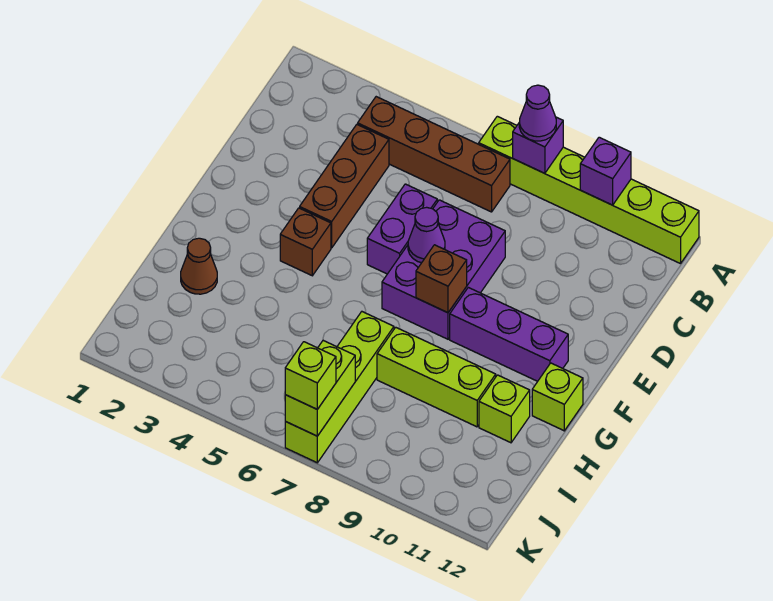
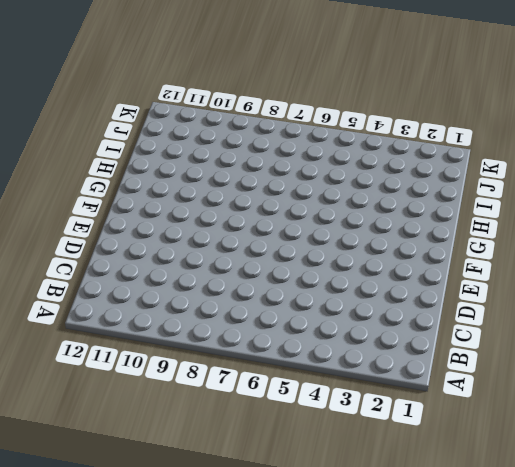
none -> lime 1x6 brick [479,116,699,264]
none -> brown 1x4 brick [358,97,510,212]
none -> brown 1x3 brick [300,124,389,248]

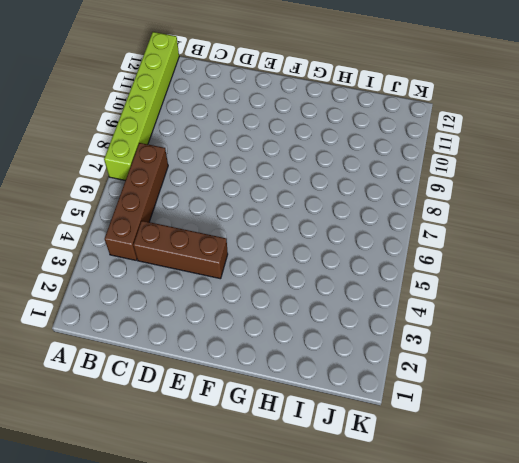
none -> purple 1x2 brick [367,184,437,274]
none -> purple 2x3 brick [382,200,505,339]
none -> brown 1x1 brick [280,208,331,276]

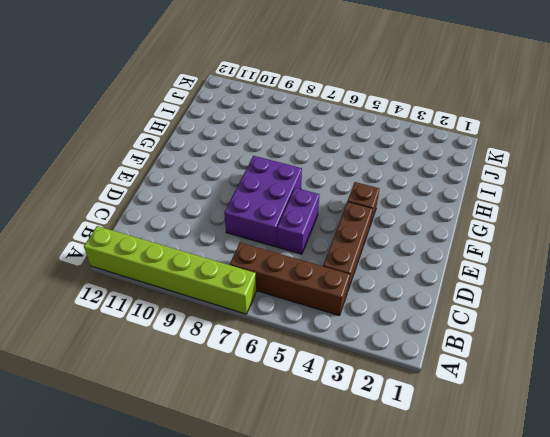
none -> purple 1x3 brick [450,287,568,381]
none -> lime 1x1 brick [532,363,583,431]
none -> brown 1x1 cone [181,238,217,294]

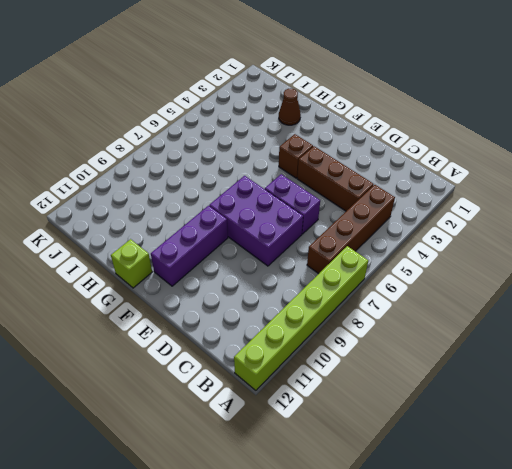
none -> lime 1x4 brick [285,312,394,463]
none -> lime 1x3 brick [377,327,496,427]
none -> lime 1x1 brick [479,375,530,443]

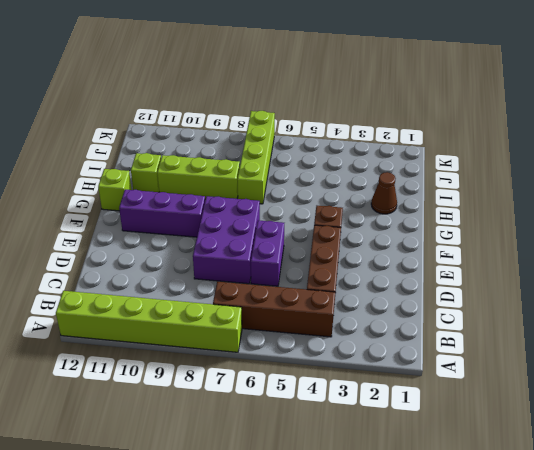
none -> purple 1x1 brick [513,117,563,173]
none -> purple 1x1 brick [580,137,631,205]
none -> purple 1x1 cone [408,207,445,263]

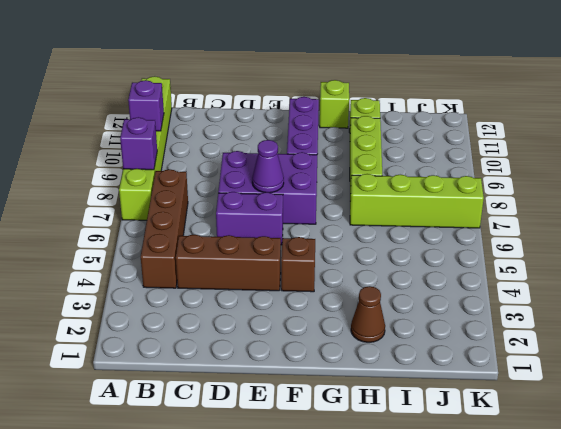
none -> brown 1x1 brick [416,245,467,313]
none -> lime 1x2 brick [285,340,355,436]
none -> purple 1x1 cone [519,85,556,141]

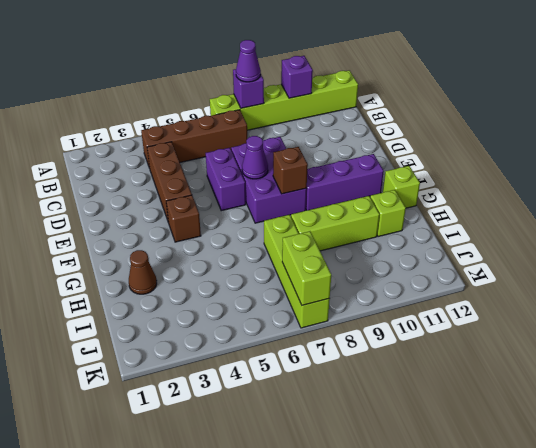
none -> lime 1x1 brick [285,342,336,409]

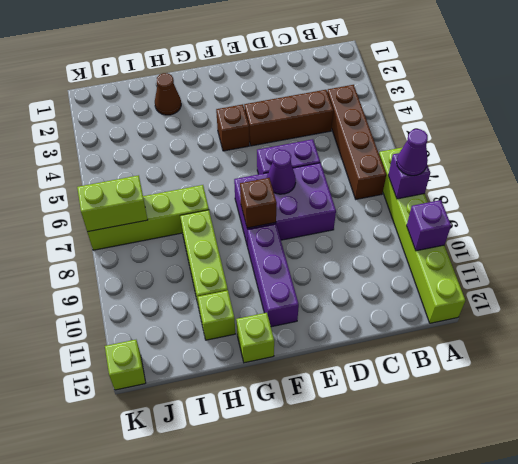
lime 1x1 brick [105,340,146,390] -> lime 1x1 brick moved to [285,342,336,409]

